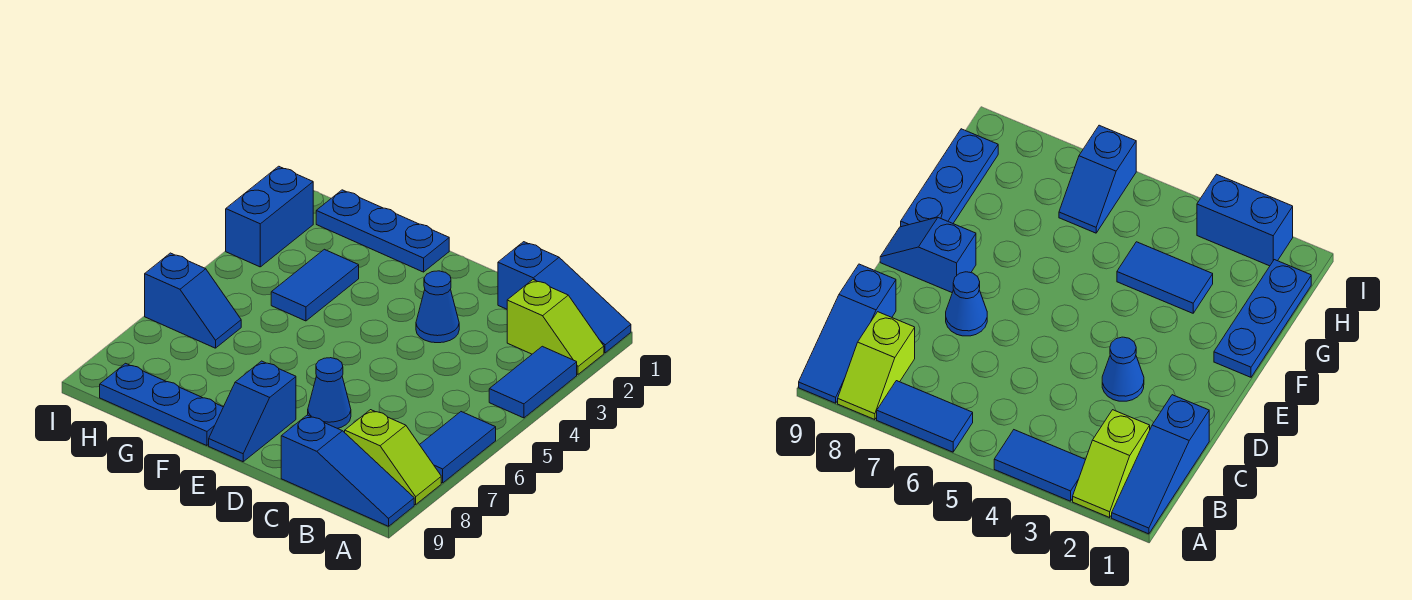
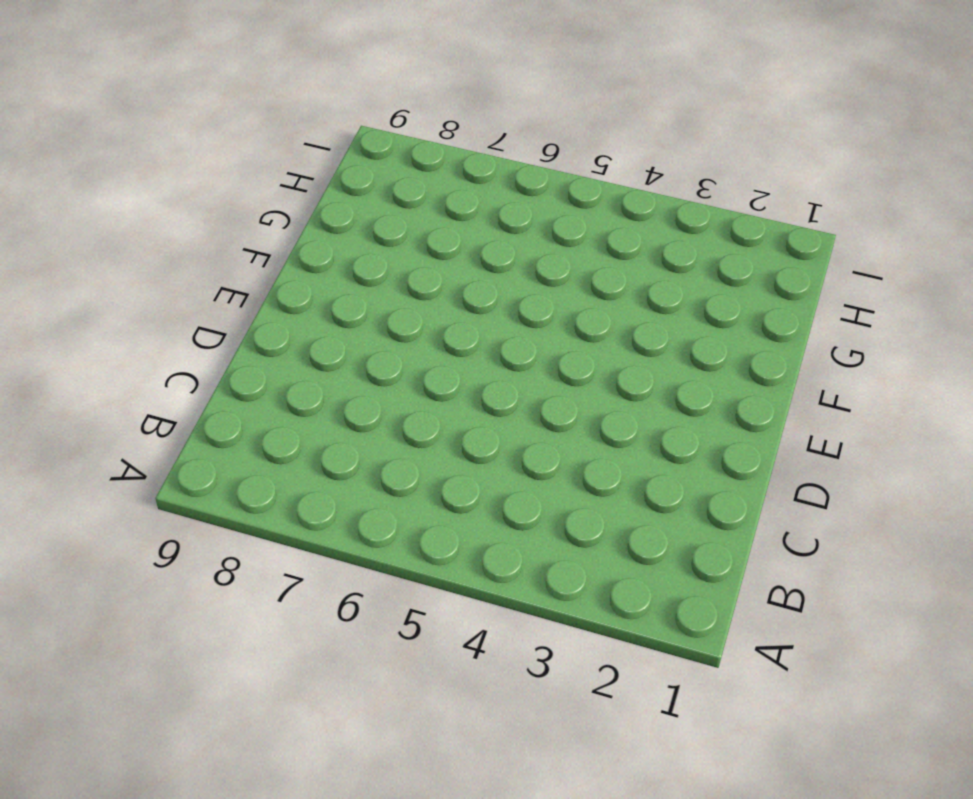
none -> blue 1x3 slope [498,242,631,353]
none -> lime 1x2 slope [507,280,604,374]
none -> blue 1x2 tile [489,346,577,418]

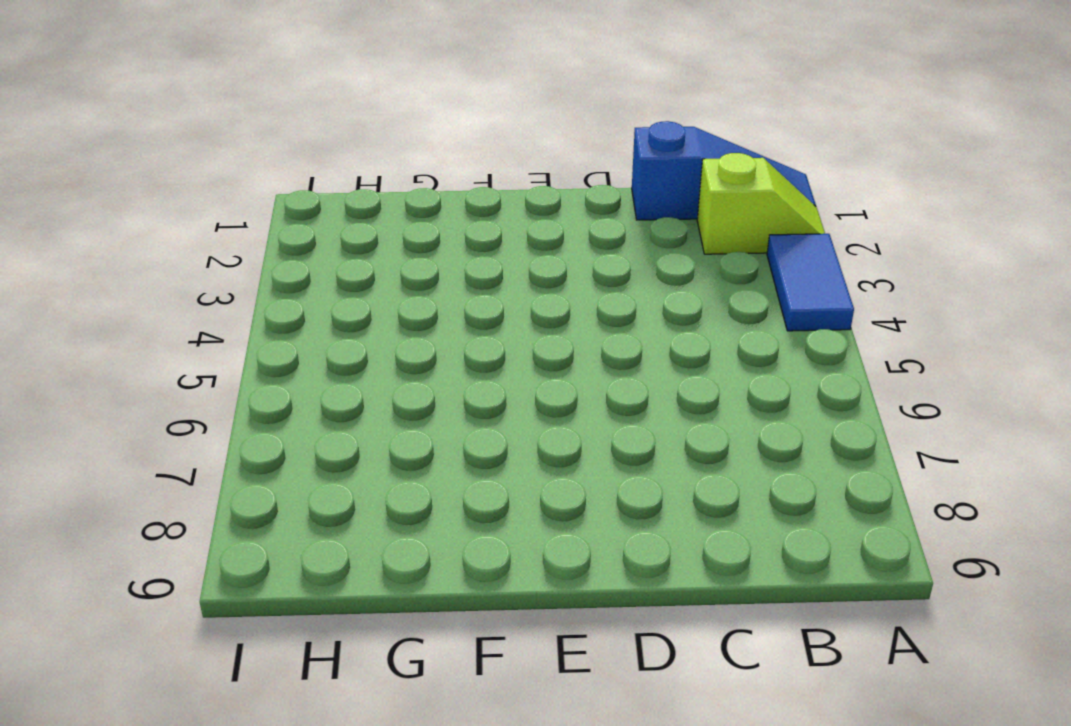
none -> blue 1x2 tile [420,412,496,483]
none -> lime 1x2 slope [345,410,441,505]
none -> blue 1x3 slope [281,415,414,526]

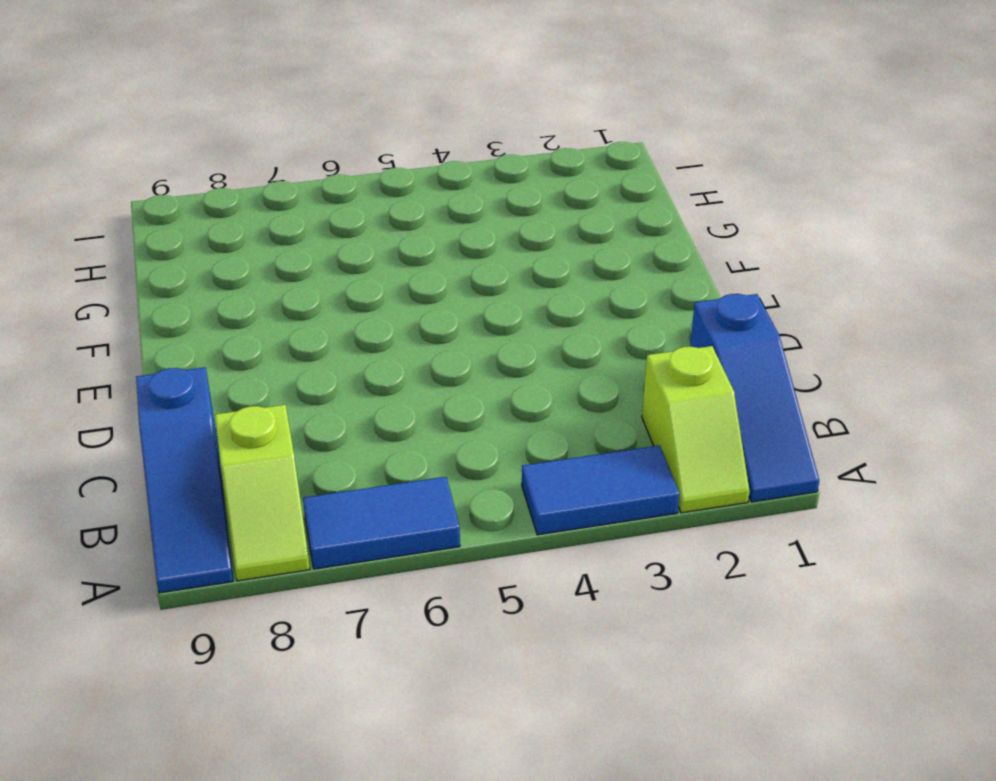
none -> blue 1x1 cone [416,271,459,343]
none -> blue 1x1 cone [308,358,351,428]
none -> blue 1x2 slope [209,361,296,462]

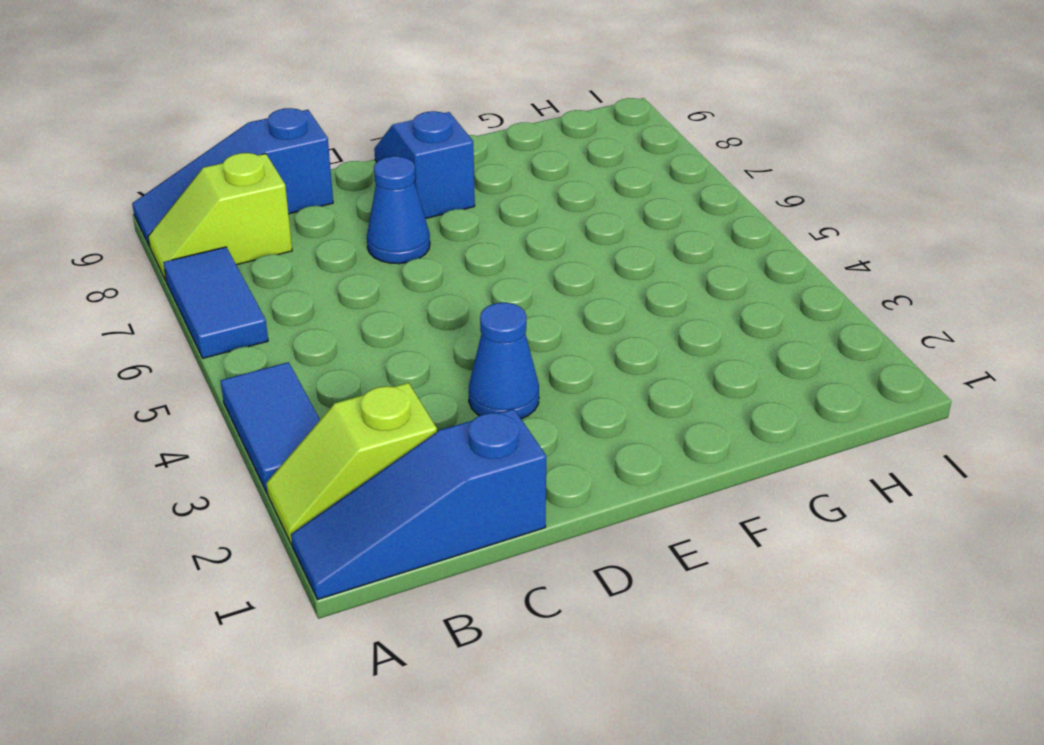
none -> blue 1x3 plate [316,190,449,272]
none -> blue 1x3 plate [100,363,223,446]
none -> blue 1x2 tile [271,249,359,321]

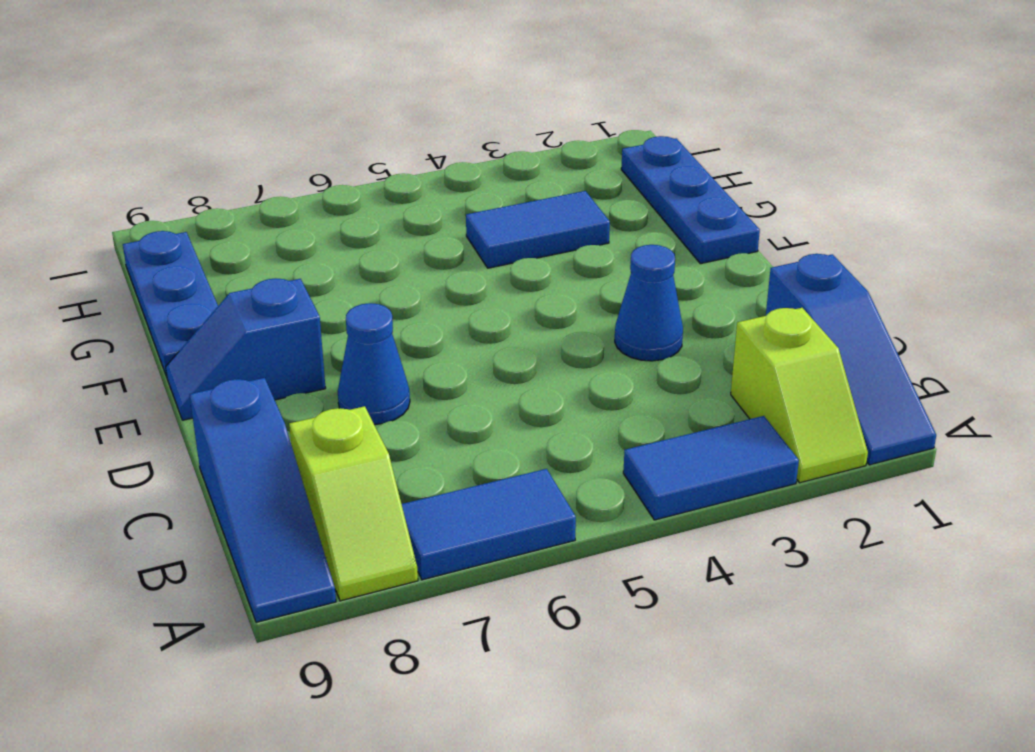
none -> blue 1x2 slope [145,253,241,348]
none -> blue 1x2 brick [226,166,313,267]

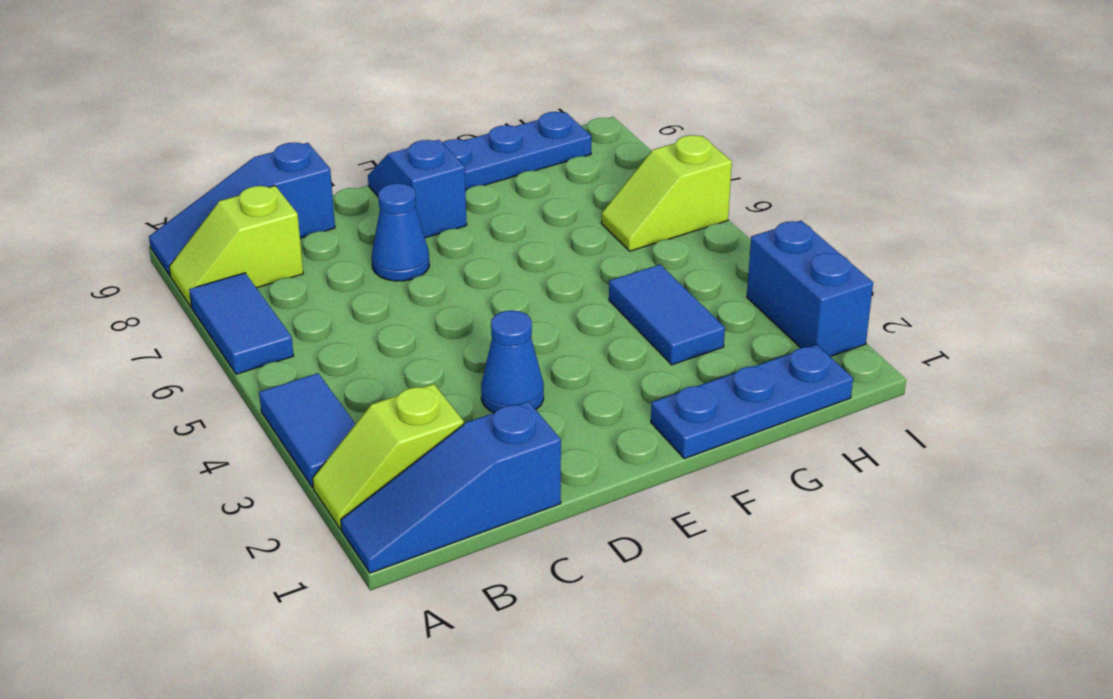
lime 1x2 slope [601,135,732,251] -> blue 1x2 slope [145,253,241,348]

